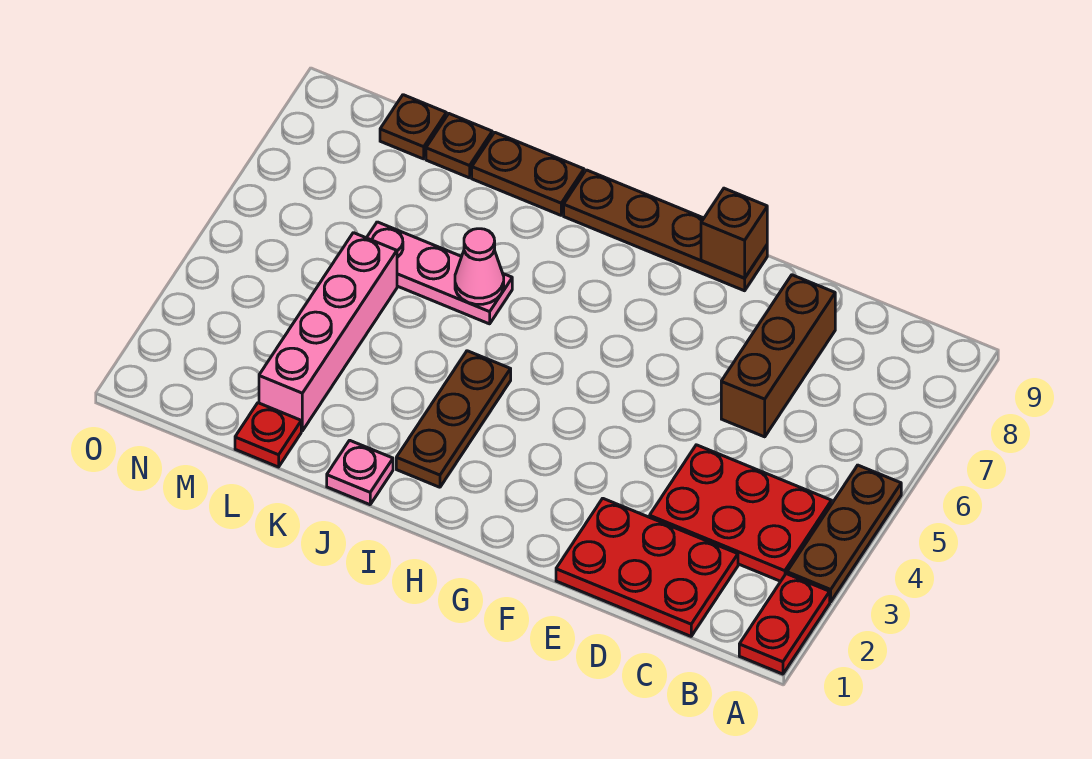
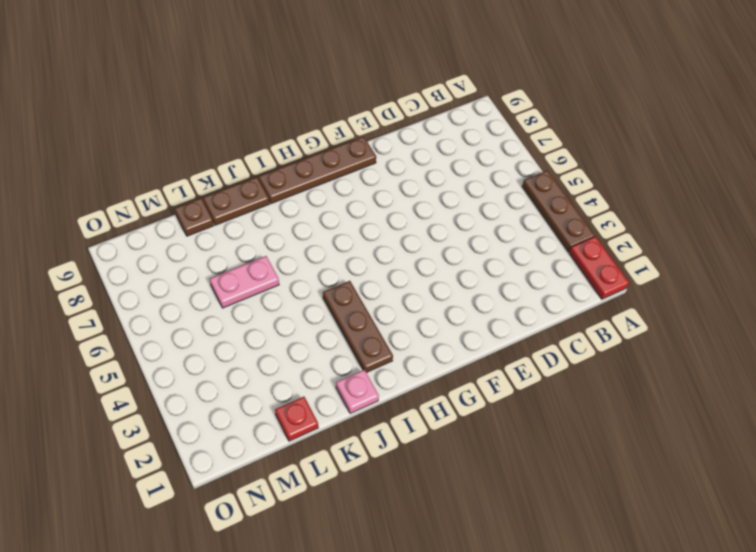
pink 1x2 plate [210,256,279,308] -> pink 1x3 plate [367,222,512,324]
none -> red 2x3 plate [650,445,832,581]
none -> red 2x3 plate [556,498,738,636]
none -> brown 1x3 brick [721,275,835,437]

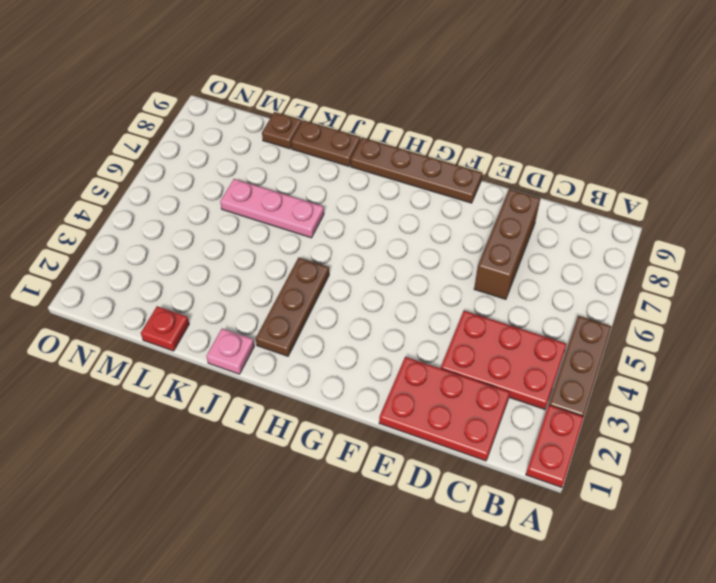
none -> pink 1x4 brick [259,233,397,431]
none -> brown 1x1 plate [380,95,446,159]
none -> brown 1x1 brick [701,188,767,278]

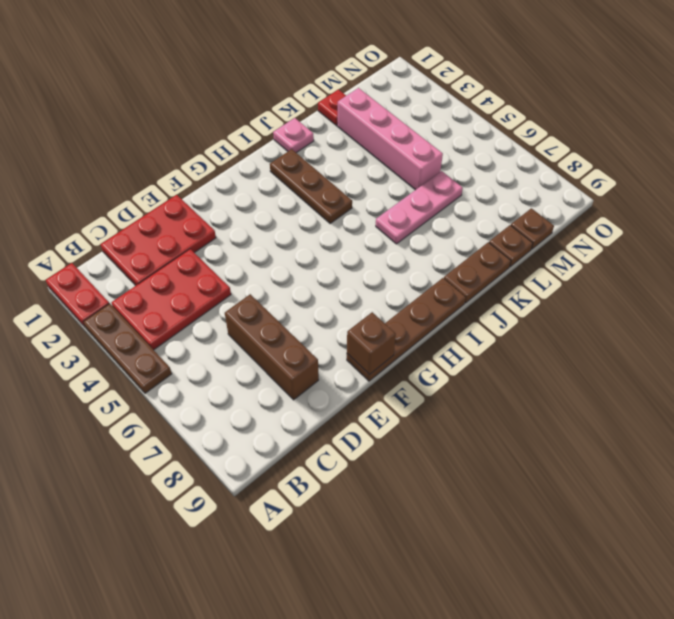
none -> pink 1x1 cone [455,229,504,304]

